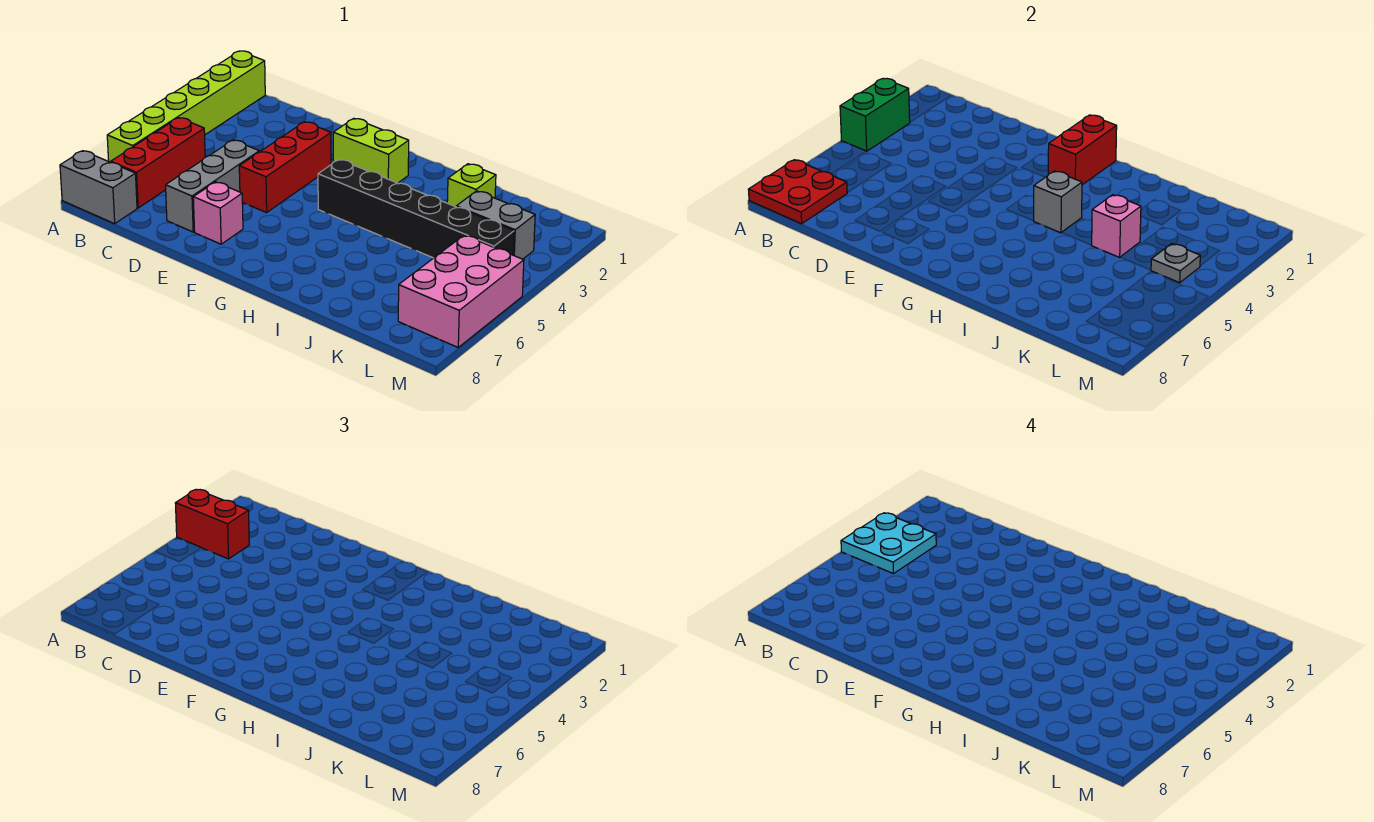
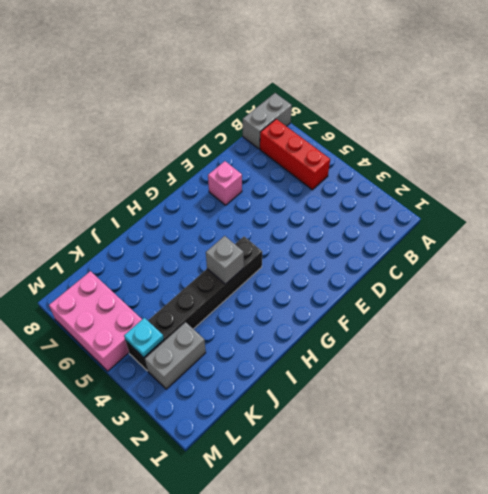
cyan 1x1 plate [124,318,164,358] -> grey 1x1 plate [1151,243,1200,283]
none -> lime 1x6 brick [107,51,265,162]
none -> grey 1x3 brick [166,140,259,232]
none -> red 1x3 brick [239,122,331,213]

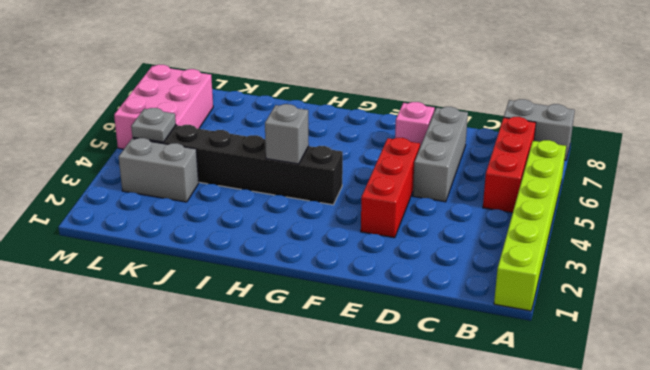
none -> lime 1x2 brick [333,118,409,183]
none -> lime 1x1 brick [447,164,496,207]
none -> green 1x2 brick [840,78,910,151]

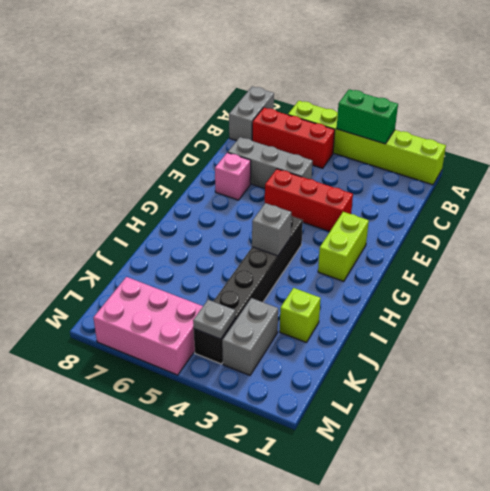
none -> red 2x2 plate [748,160,847,224]
none -> red 1x2 brick [1048,115,1117,185]
none -> pink 1x1 brick [1092,195,1141,257]

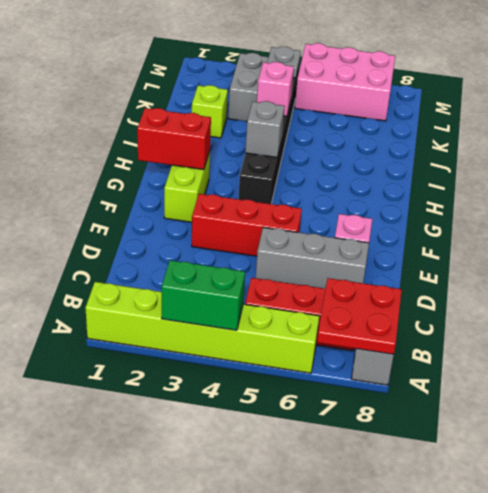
none -> red 1x2 brick [175,489,249,559]
none -> cyan 2x2 plate [841,513,936,574]

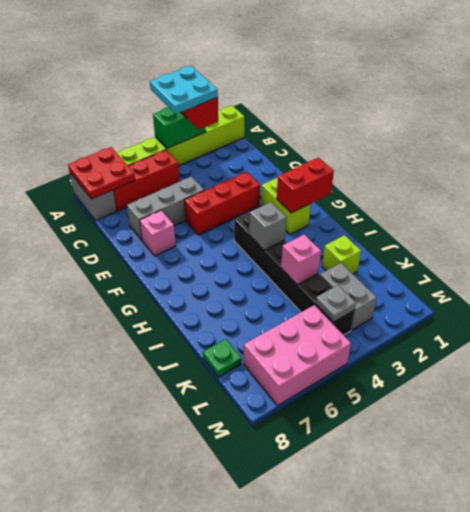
green 1x1 plate [203,339,242,377] -> none

